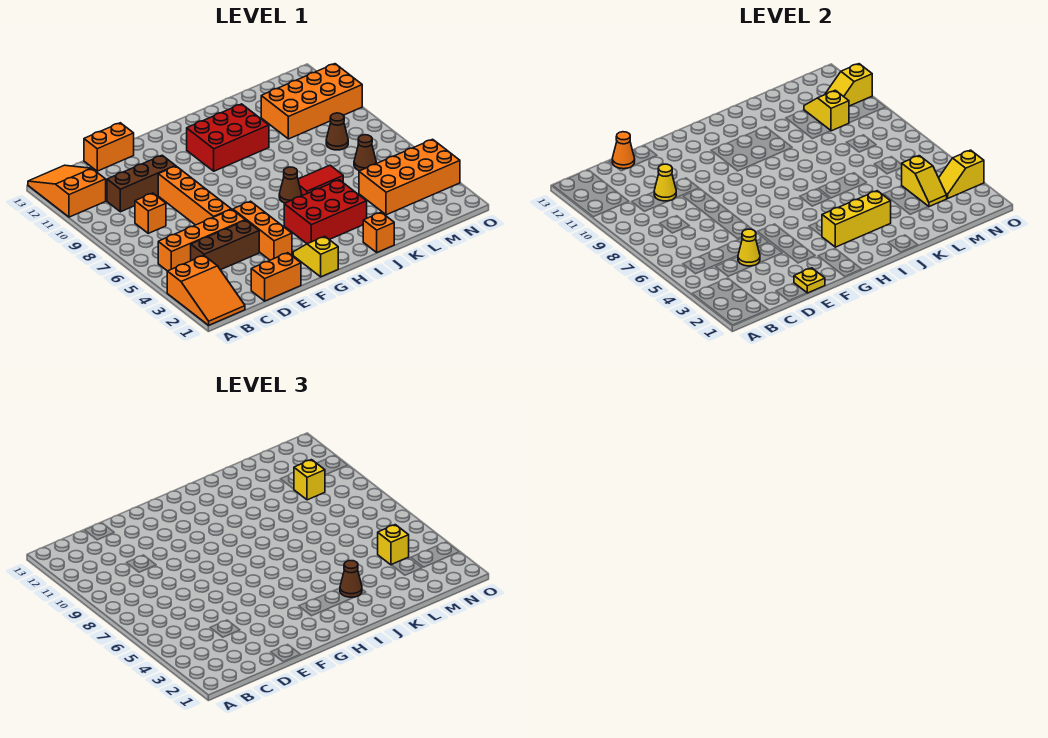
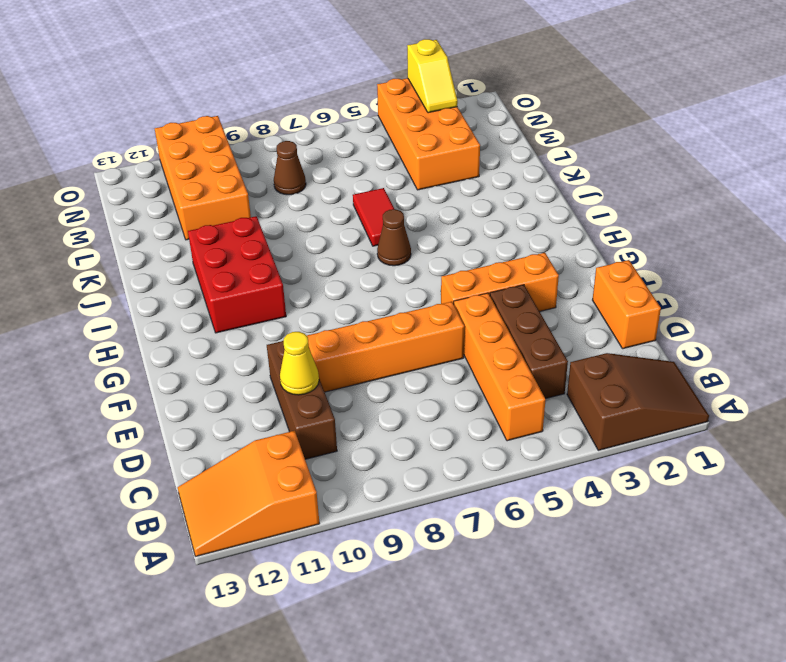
brown 2x3 slope [567,353,709,450] -> orange 2x3 slope [167,255,245,326]
none -> orange 1x1 brick [135,193,166,233]
none -> orange 1x2 brick [84,123,134,171]
none -> yellow 1x2 slope [293,236,338,277]
none -> red 2x3 brick [284,180,367,244]

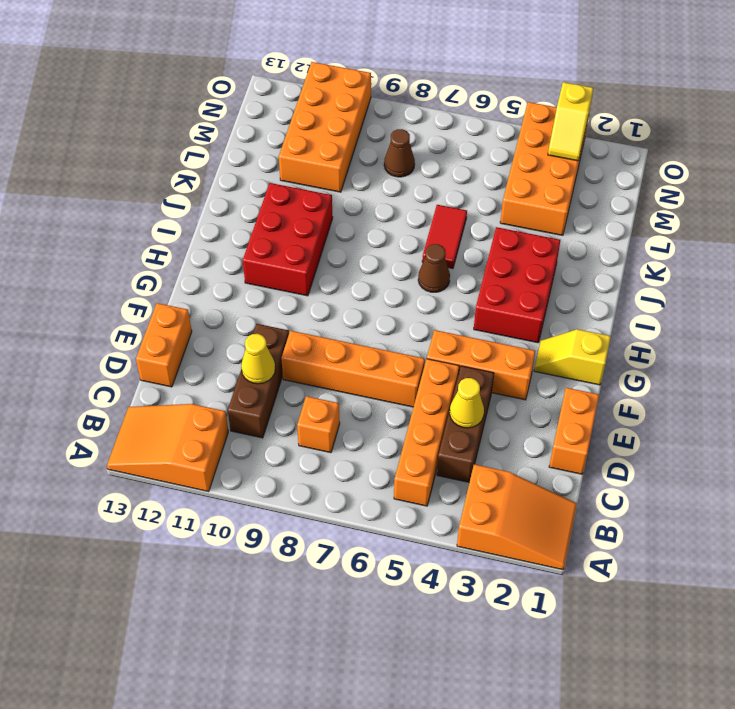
none -> orange 1x1 brick [363,212,394,252]
none -> brown 1x1 cone [354,135,376,171]
none -> orange 1x1 cone [612,132,635,169]
none -> yellow 1x1 plate [794,268,825,293]

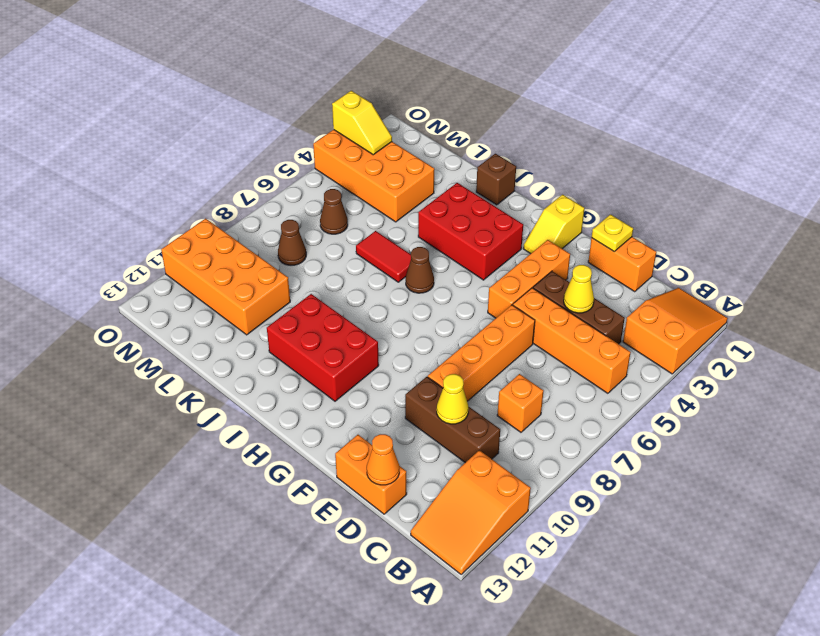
brown 1x1 brick [476,154,516,205] -> orange 1x1 brick [363,212,394,252]
none -> yellow 1x3 brick [822,191,891,247]
none -> yellow 1x2 slope [902,156,947,207]
none -> yellow 1x2 slope [804,90,849,131]
none -> yellow 1x2 slope [825,64,872,106]

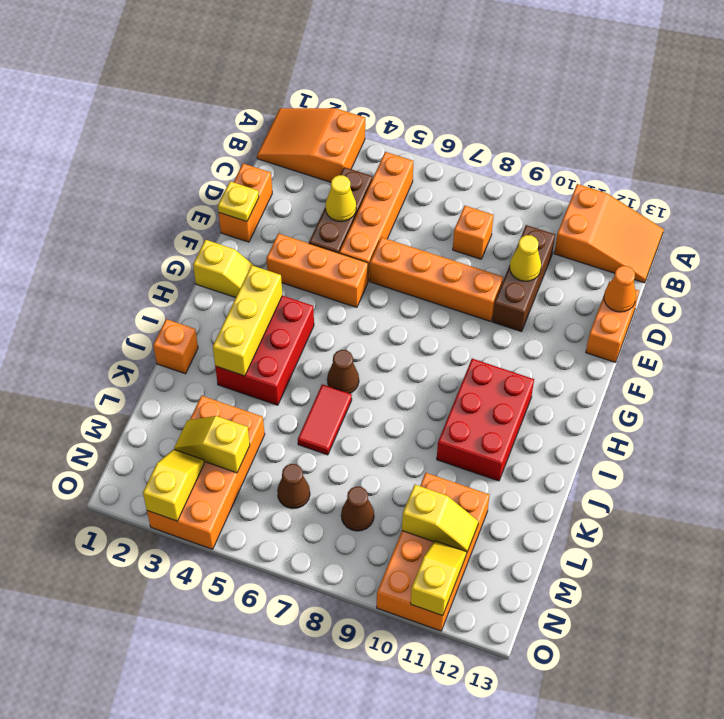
none -> brown 1x1 cone [340,561,362,597]
none -> yellow 1x1 brick [378,525,409,565]
none -> yellow 1x1 brick [294,460,325,500]

